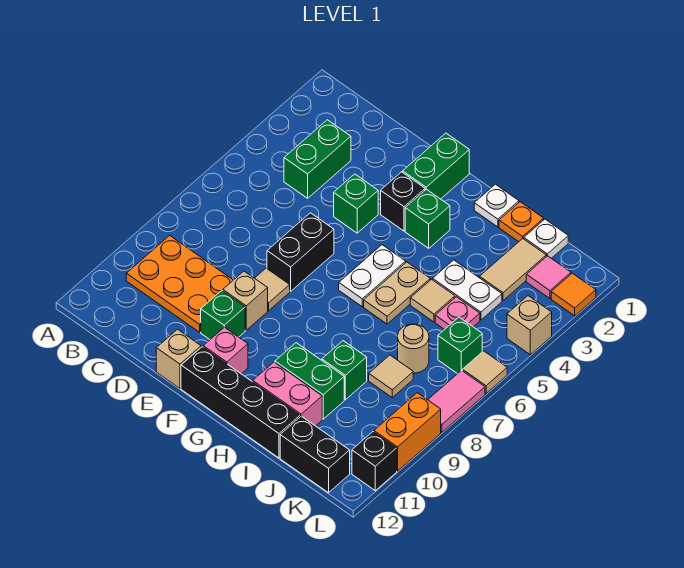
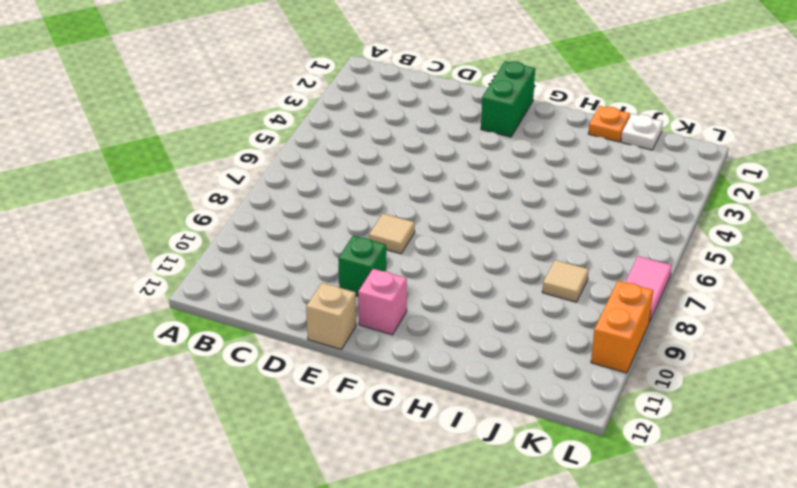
none -> orange 2x3 plate [126,235,233,332]
none -> green 1x2 brick [284,120,351,198]
none -> green 1x1 brick [334,174,378,233]
none -> black 1x2 brick [267,213,334,291]

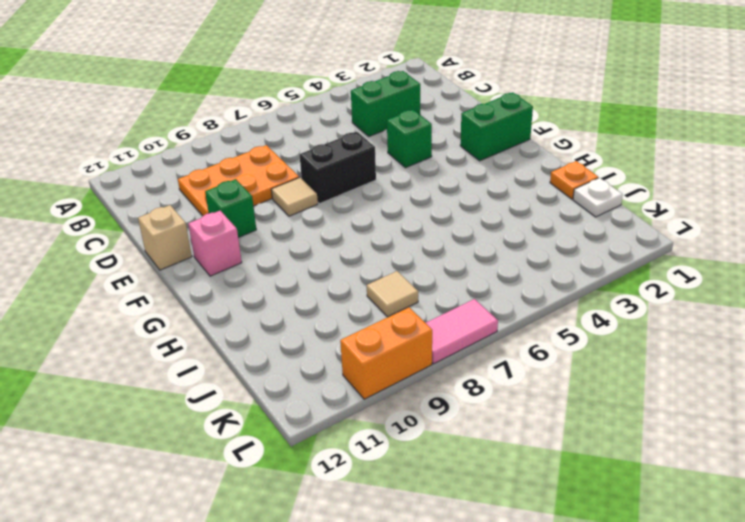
orange 2x3 plate [178,145,299,216] -> orange 2x3 plate turned to [126,235,233,332]
none -> tan 1x1 brick [223,271,268,330]
none -> black 1x1 brick [381,172,425,231]
none -> black 1x4 brick [181,347,300,458]
none -> green 1x1 brick [405,189,450,248]

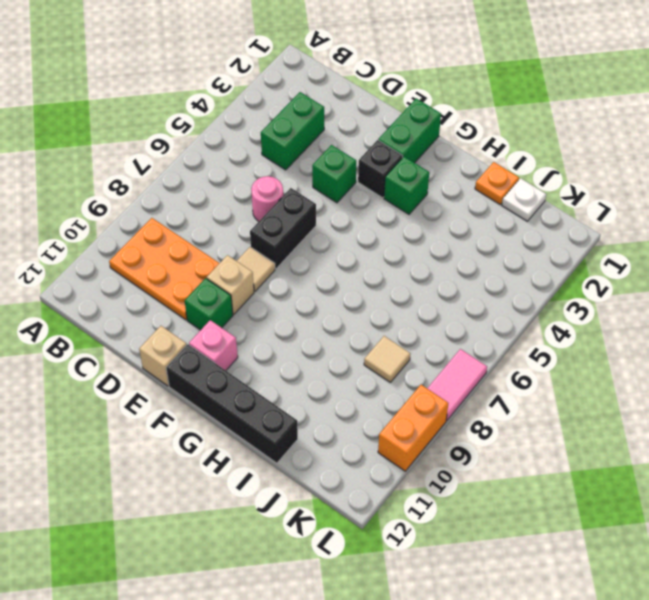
pink 1x1 round brick [251,176,283,222] -> none
none -> white 1x2 plate [339,245,406,307]
none -> white 1x1 plate [474,184,519,227]
none -> tan 1x2 plate [364,262,430,324]
none -> green 1x2 brick [275,343,344,419]

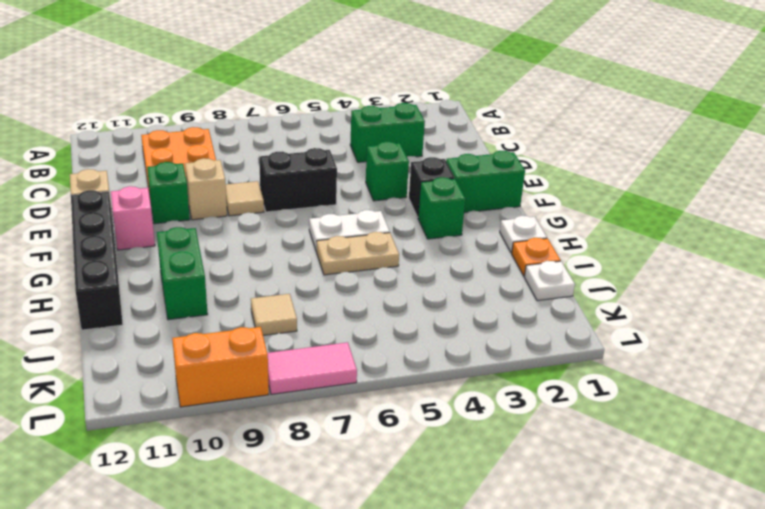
none -> pink 1x2 brick [253,362,322,426]
none -> white 1x2 plate [433,260,502,320]
none -> tan 1x1 tile [410,279,455,322]
none -> green 1x1 brick [322,341,367,400]

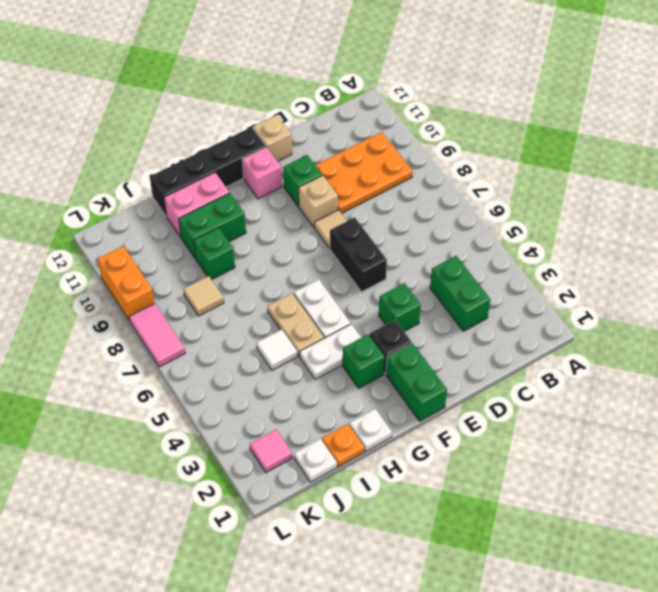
white 1x2 plate [300,324,361,379] -> white 1x2 plate moved to [433,260,502,320]
white 1x1 tile [257,329,298,370] -> tan 1x1 tile [410,279,455,322]
none -> tan 1x2 tile [480,239,546,300]
none -> pink 1x1 plate [435,297,480,330]
none -> tan 1x1 round brick [398,324,429,373]
none -> black 1x2 brick [280,416,350,493]

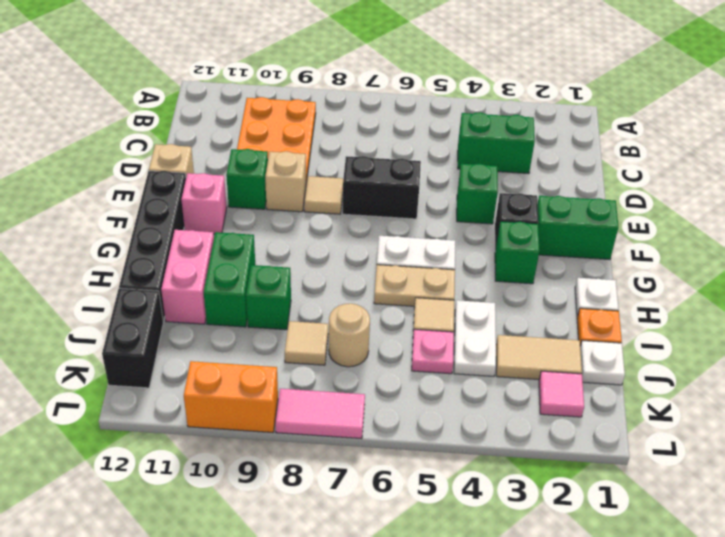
none -> green 1x1 brick [438,317,482,374]
none -> orange 1x1 tile [551,273,596,316]
none -> tan 1x1 brick [507,296,552,355]
none -> tan 1x1 tile [463,351,507,393]

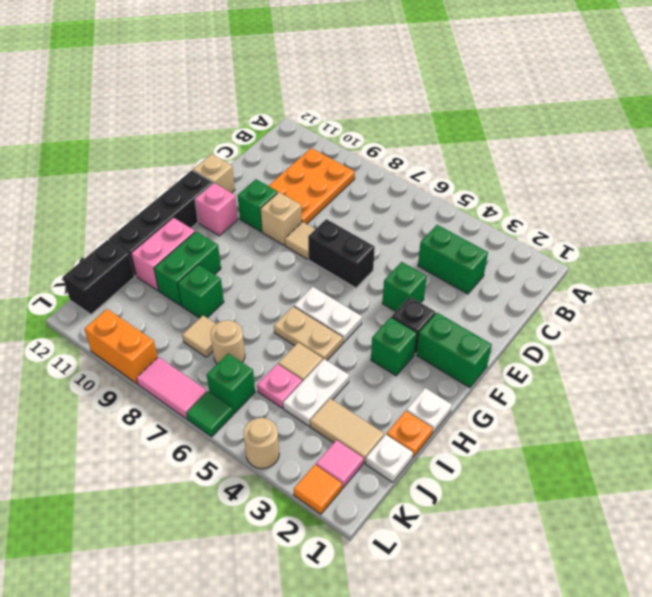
tan 1x1 round brick [244,418,279,469] -> tan 1x1 brick [507,296,552,355]
green 1x1 tile [186,391,233,437] -> tan 1x1 tile [463,351,507,393]
none -> black 1x1 brick [352,432,397,491]

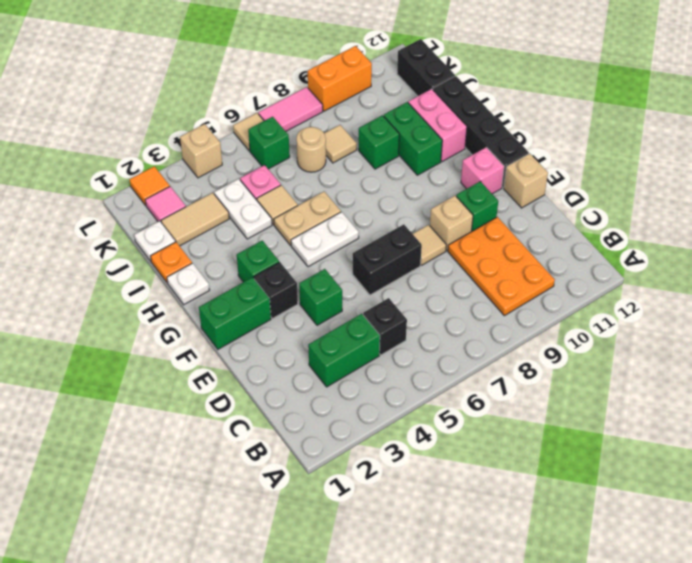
black 1x1 brick [363,298,407,355] -> black 1x1 brick moved to [352,432,397,491]

